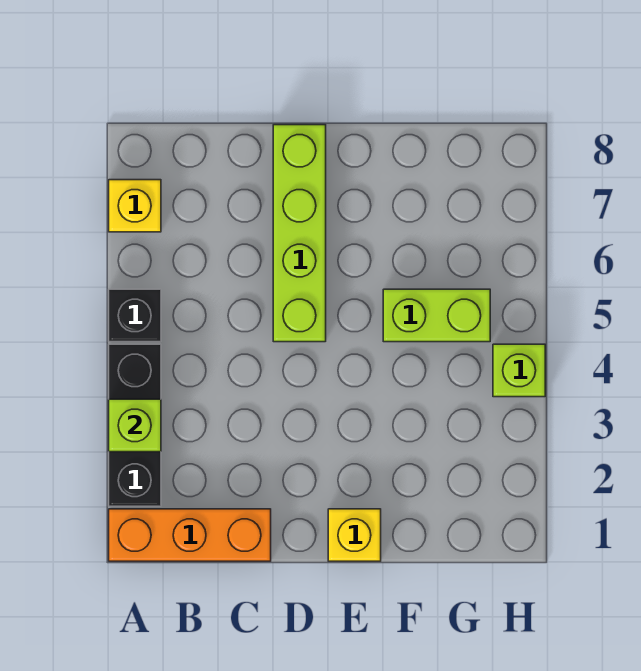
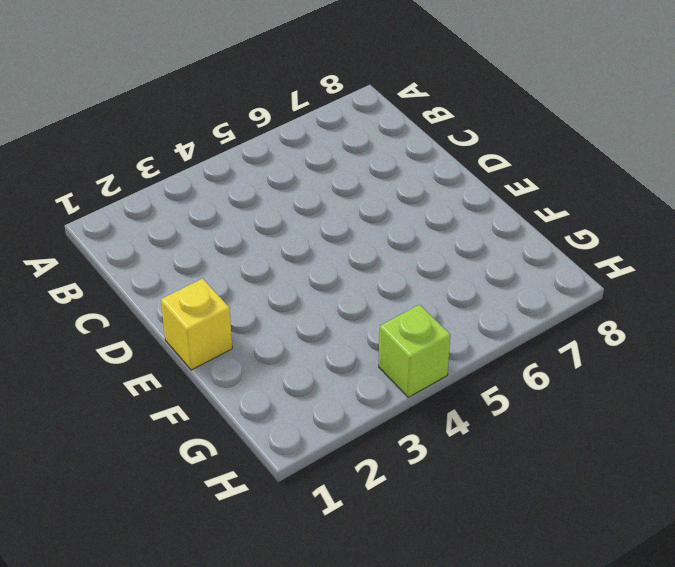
none -> orange 1x3 brick [109,509,271,561]
none -> black 1x3 brick [109,344,161,506]

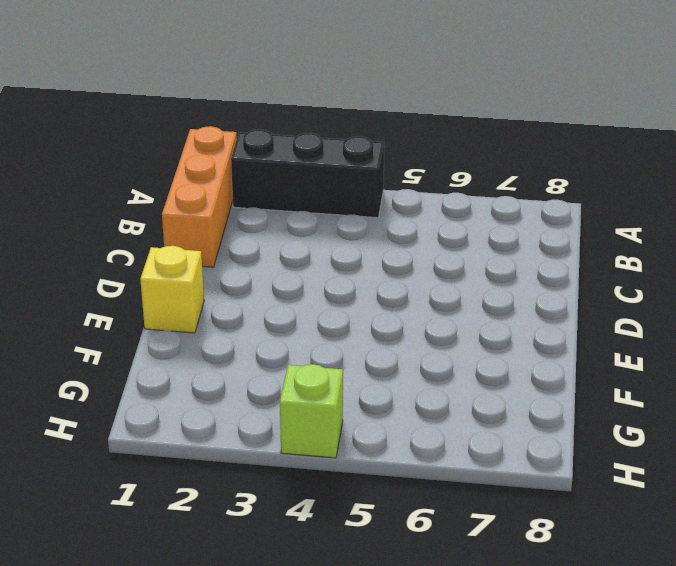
none -> black 1x1 brick [109,289,161,342]
none -> yellow 1x1 brick [109,180,161,232]

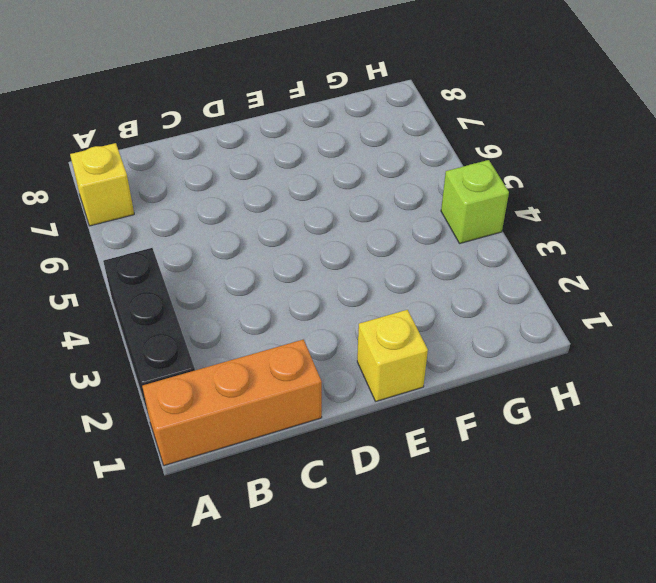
none -> black 1x1 brick [109,289,161,342]
none -> lime 1x4 brick [273,125,326,342]

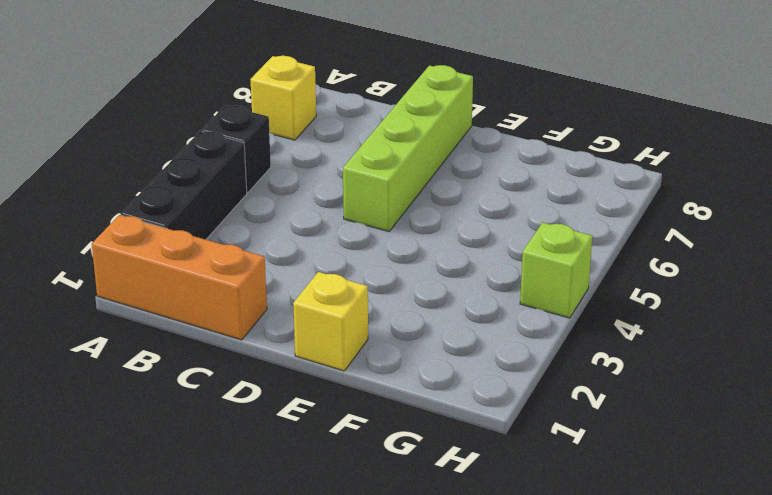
none -> lime 1x2 brick [383,289,490,342]
none -> lime 1x1 brick [109,399,161,452]

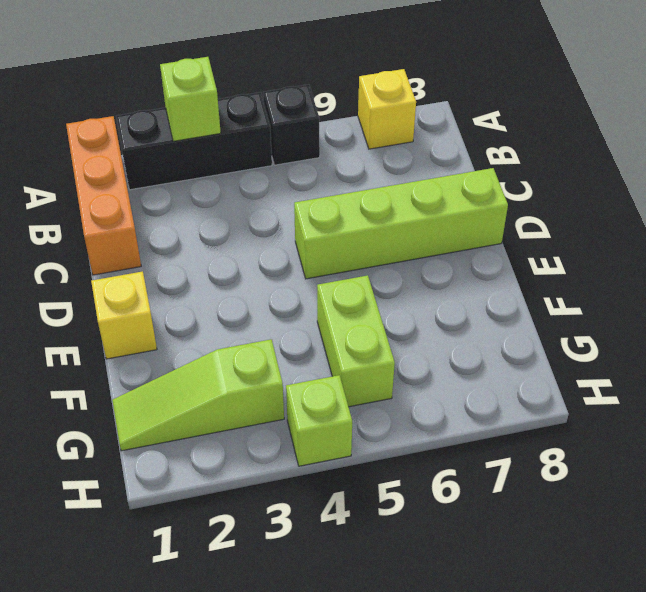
lime 1x3 slope [112,339,284,451] -> none

